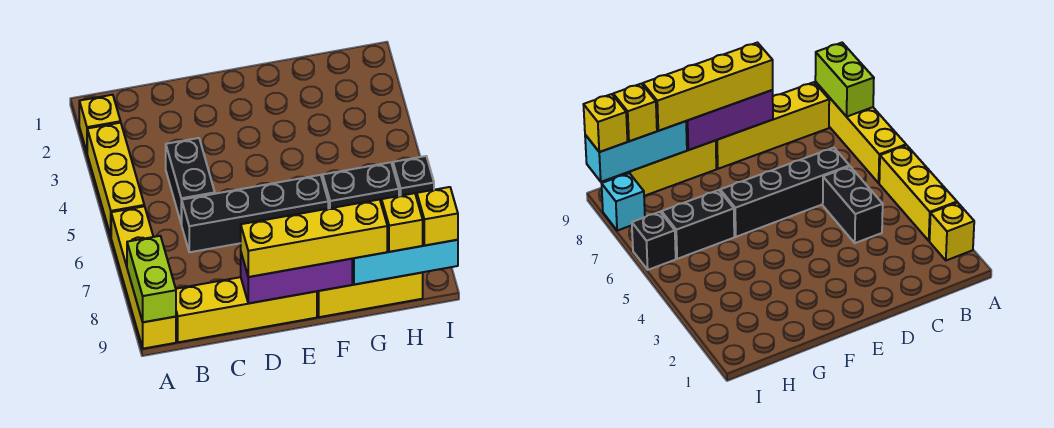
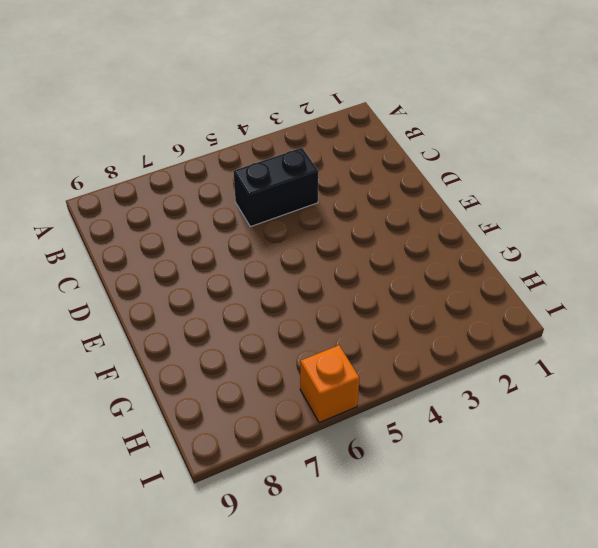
orange 1x1 brick [300,345,359,423] -> black 1x1 brick [393,156,434,198]
none -> yellow 1x1 brick [79,95,121,152]
none -> yellow 1x3 brick [87,123,144,236]
none -> yellow 1x4 brick [111,206,176,349]

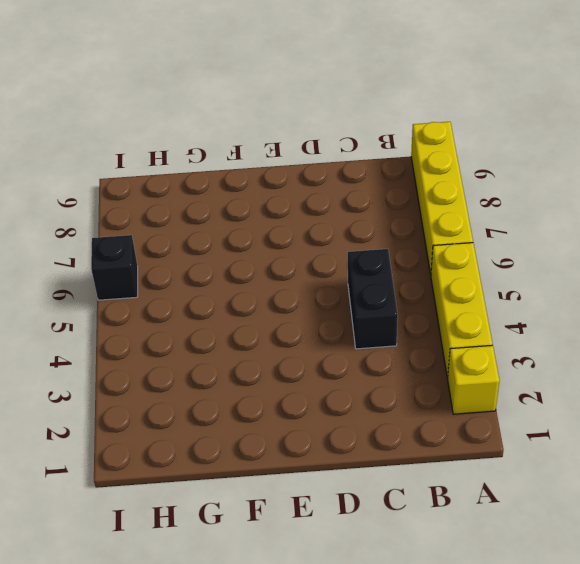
none -> yellow 1x4 brick [176,277,317,342]
none -> black 1x4 brick [182,175,328,252]
none -> yellow 1x3 brick [317,273,423,317]

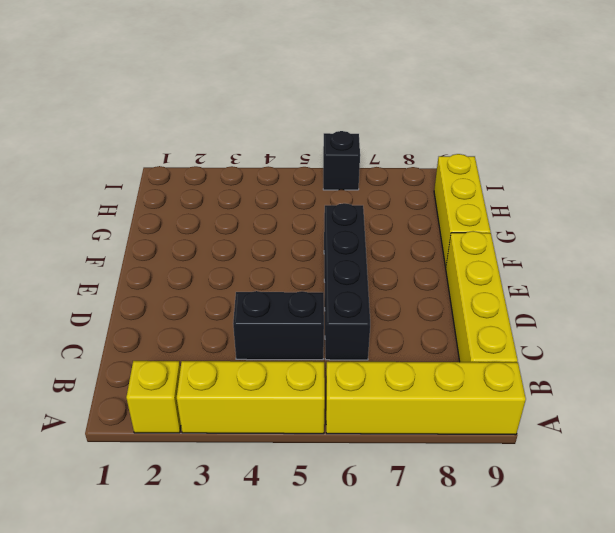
none -> black 1x2 brick [323,162,399,209]
none -> cyan 1x1 brick [602,173,645,231]
none -> lime 1x2 brick [127,236,176,322]

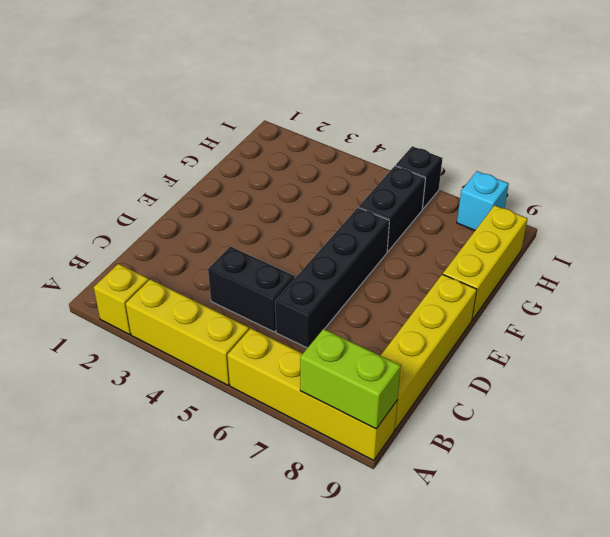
none -> purple 1x3 brick [241,254,352,303]
none -> cyan 1x3 brick [352,240,458,285]
none -> yellow 1x4 brick [241,199,387,277]

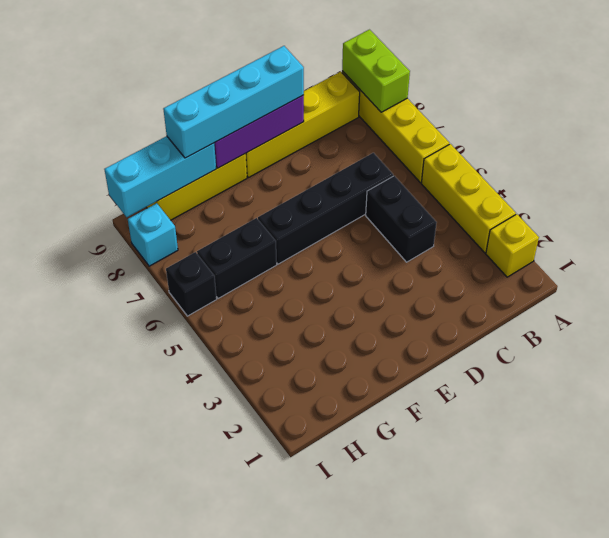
cyan 1x4 brick [163,46,304,158] -> yellow 1x4 brick [241,199,387,277]
none -> yellow 1x1 brick [382,193,423,252]
none -> yellow 1x1 brick [417,187,458,245]

